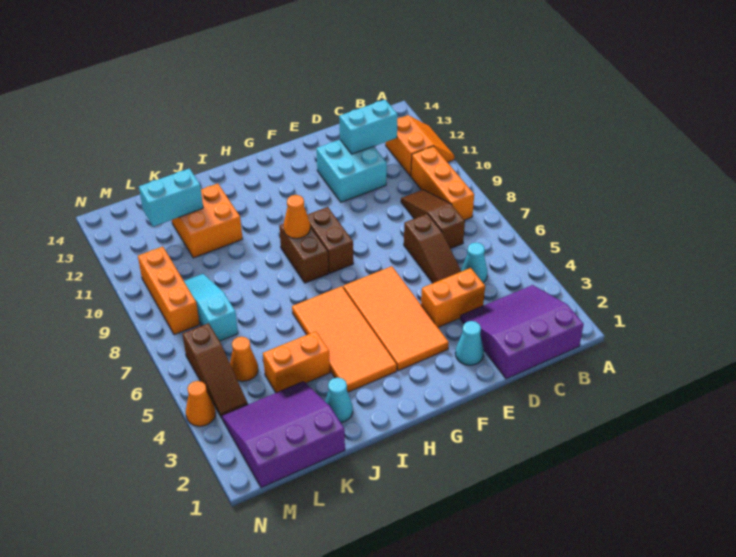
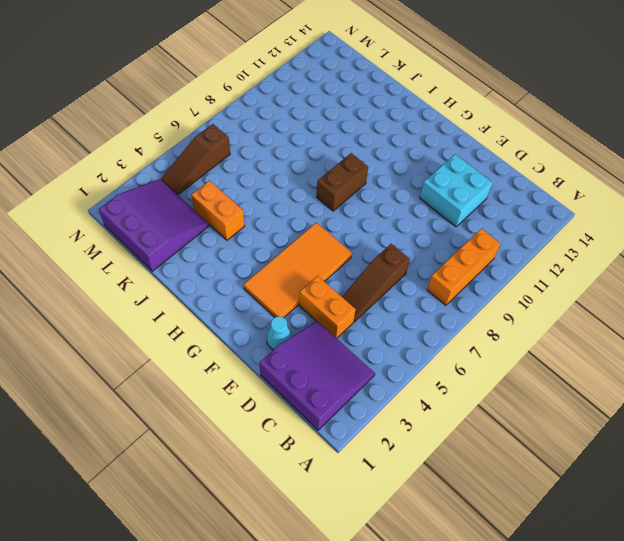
none -> orange 2x2 slope [386,115,454,176]
none -> cyan 1x1 cone [461,243,487,283]
none -> brown 1x3 slope [401,190,465,249]

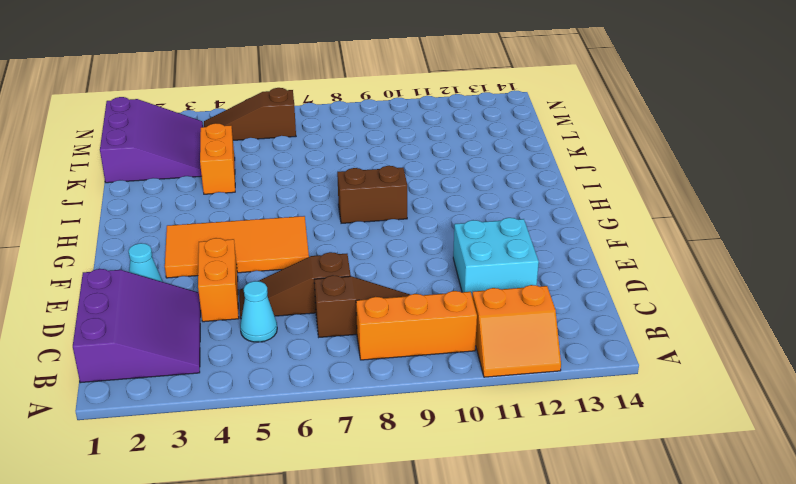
none -> brown 1x2 brick [307,207,353,273]
none -> orange 2x4 tile [292,286,397,392]
none -> cyan 1x1 cone [325,378,353,423]

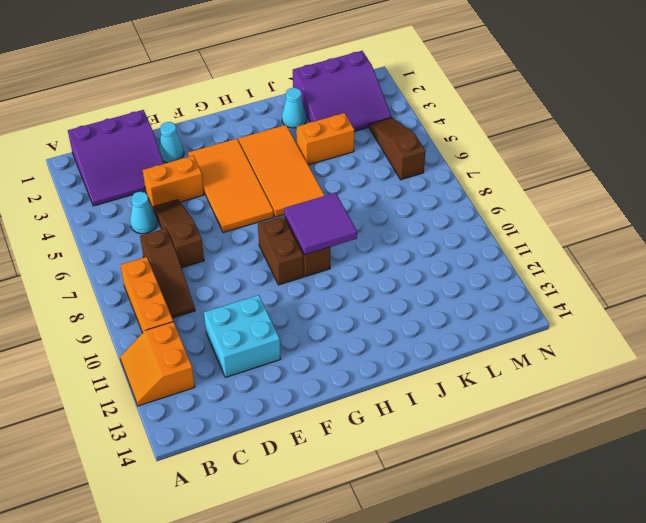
purple 2x2 tile [284,193,357,255] -> orange 1x1 cone [284,195,310,238]
none -> orange 2x2 brick [172,184,242,258]
none -> orange 1x1 cone [230,337,258,381]
none -> cyan 1x3 slope [184,274,238,341]

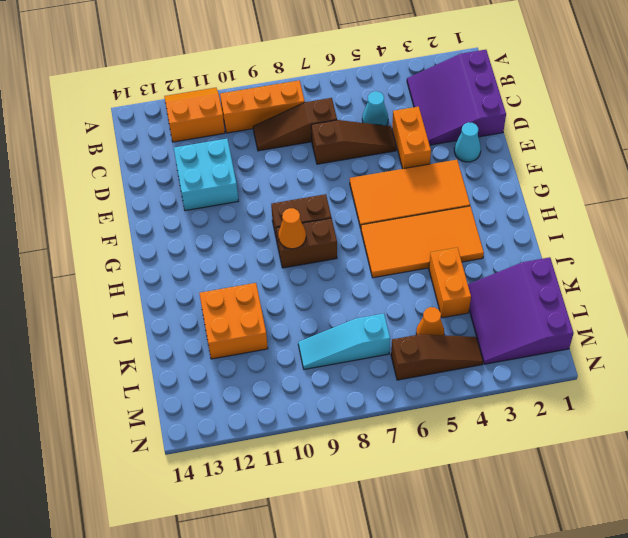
none -> cyan 1x1 cone [325,378,353,423]
none -> orange 1x3 brick [138,246,200,335]
none -> orange 1x1 cone [186,381,216,426]

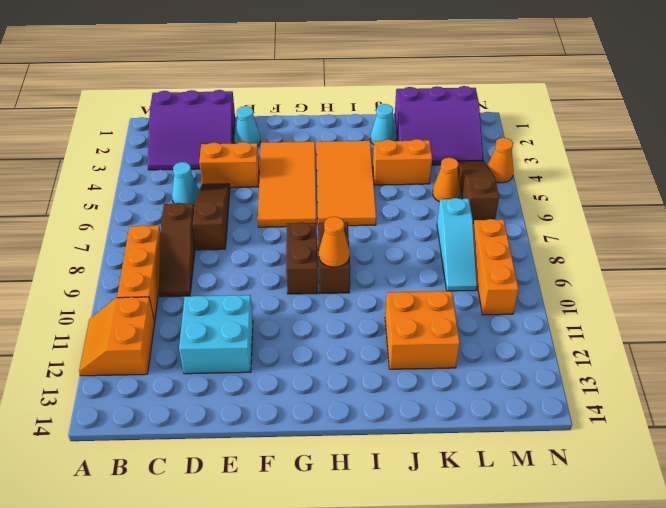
none -> cyan 1x2 brick [339,100,398,154]
none -> cyan 1x2 brick [139,169,203,227]

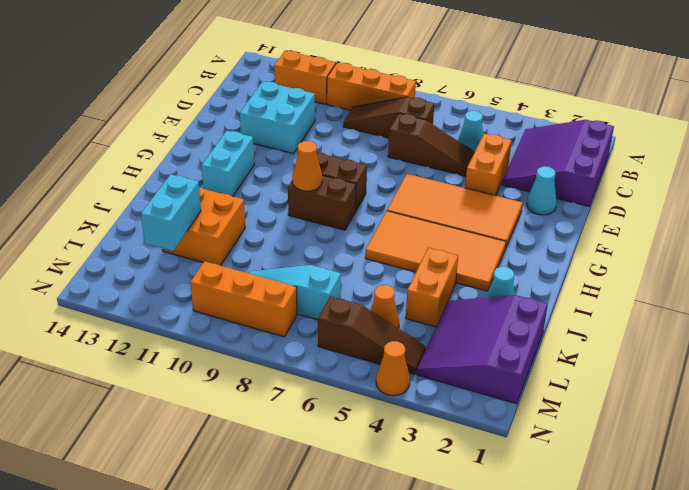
cyan 1x2 brick [202,131,254,196] -> cyan 1x2 brick moved to [339,100,398,154]

